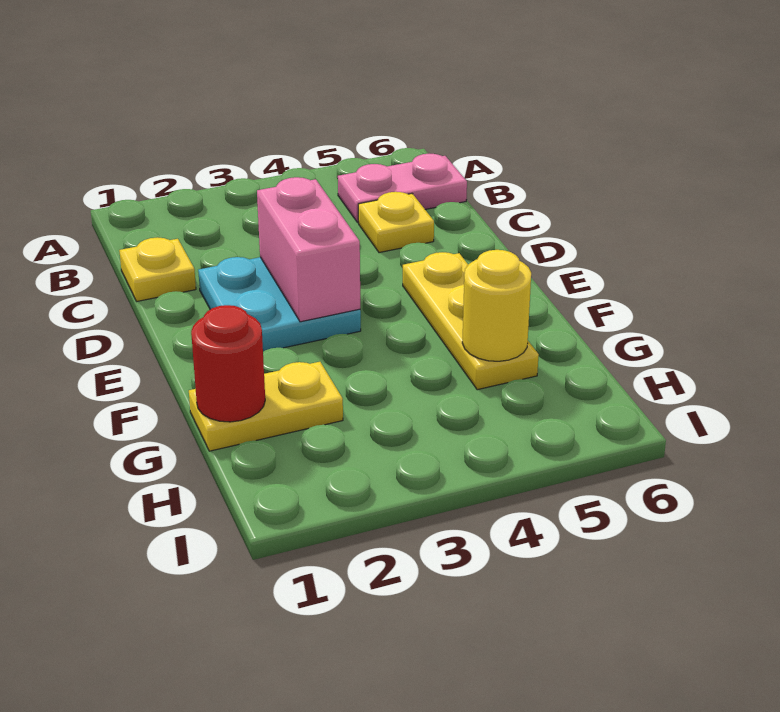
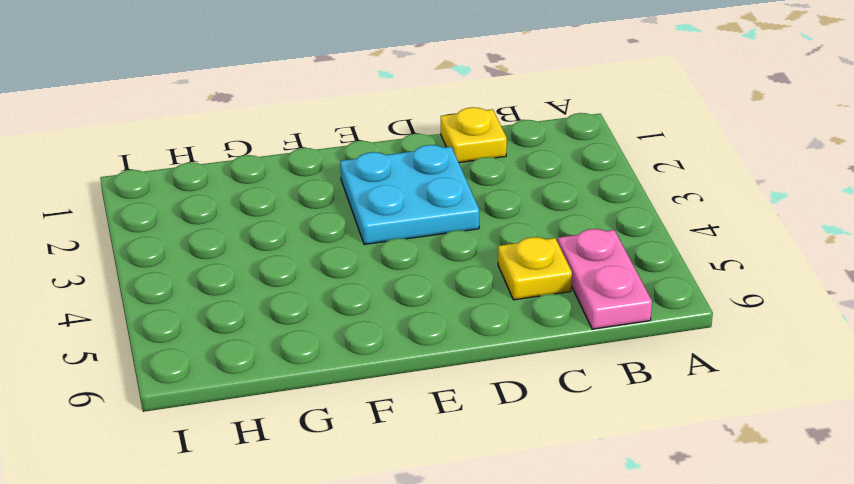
none -> yellow 1x3 plate [403,252,539,390]
none -> yellow 1x2 plate [189,362,343,451]

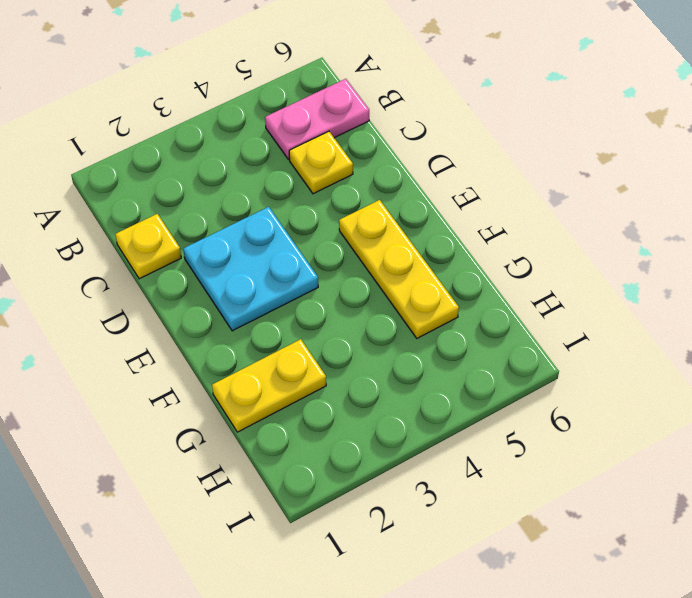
none -> pink 1x2 brick [257,177,360,322]
none -> red 1x1 round brick [191,305,265,422]

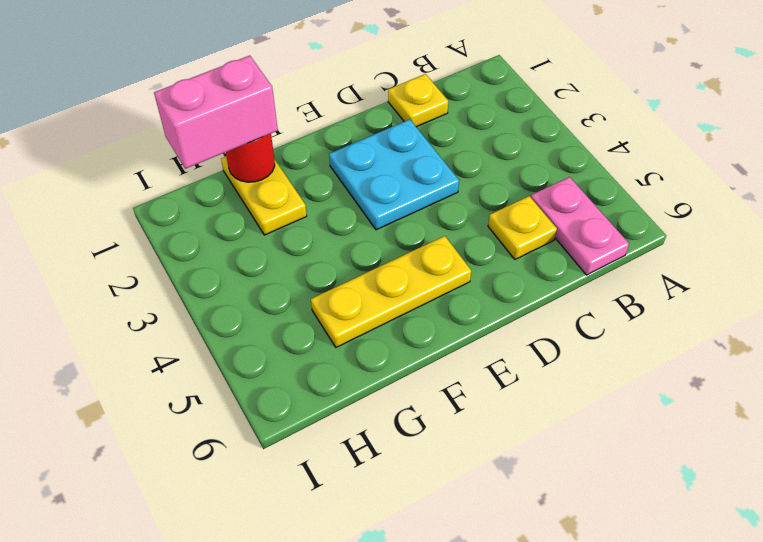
pink 1x2 brick [154,56,278,169] -> pink 1x2 brick moved to [257,177,360,322]
none -> yellow 1x1 round brick [462,250,531,361]

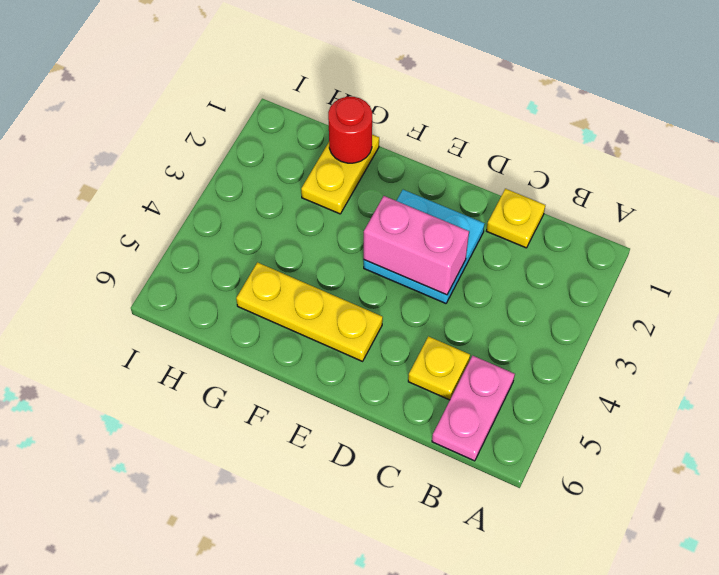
none -> yellow 1x1 round brick [462,250,531,361]

